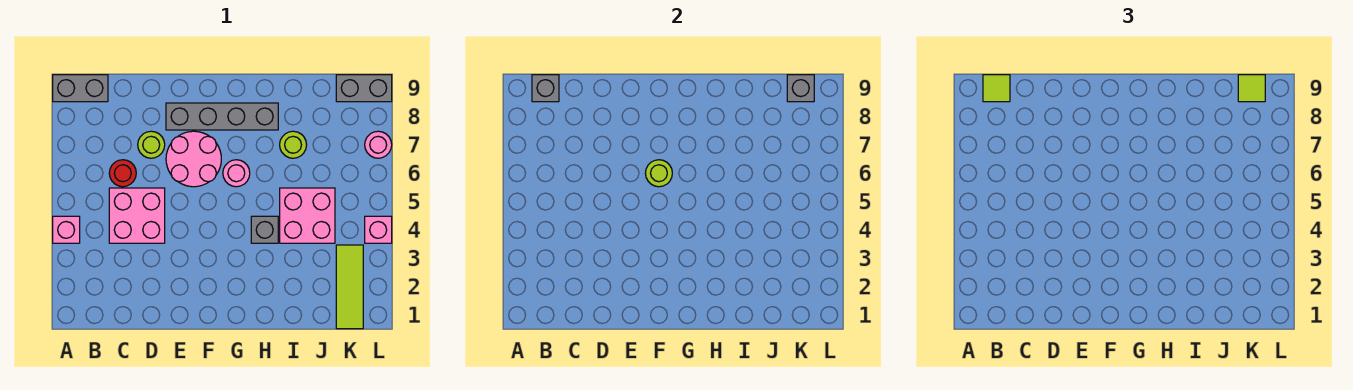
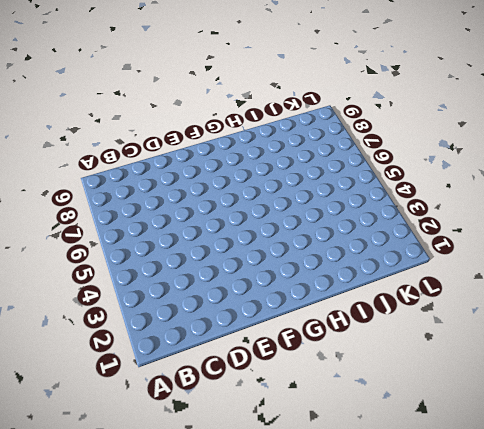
none -> pink 1x1 brick [53,216,80,243]
none -> grey 1x2 brick [53,75,108,102]
none -> pink 2x2 brick [109,188,165,243]

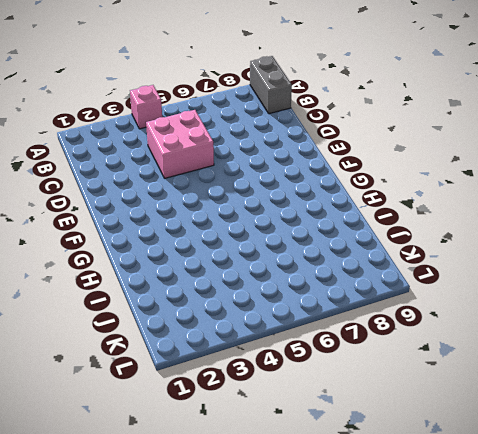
none -> red 1x1 round brick [109,160,136,187]
none -> lime 1x1 round brick [138,131,165,158]
none -> pink 2x2 round brick [166,131,221,187]

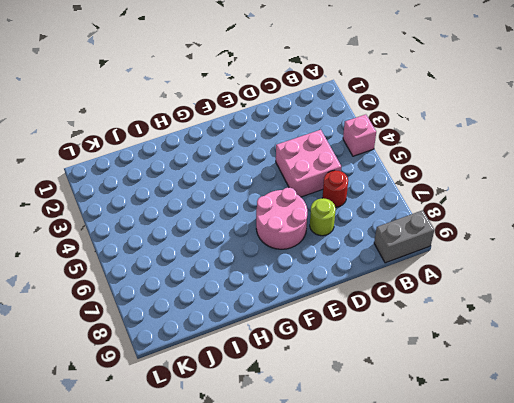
none -> grey 1x4 brick [166,103,278,130]
none -> pink 1x1 round brick [223,160,250,187]
none -> grey 1x1 brick [251,216,278,243]

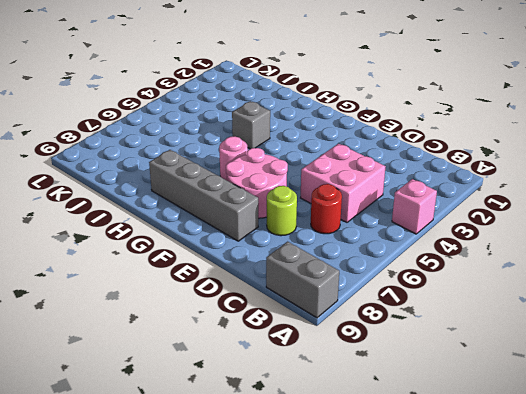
none -> pink 2x2 brick [280,188,335,243]
none -> lime 1x1 round brick [280,131,307,158]
none -> lime 1x3 tile [336,245,363,329]

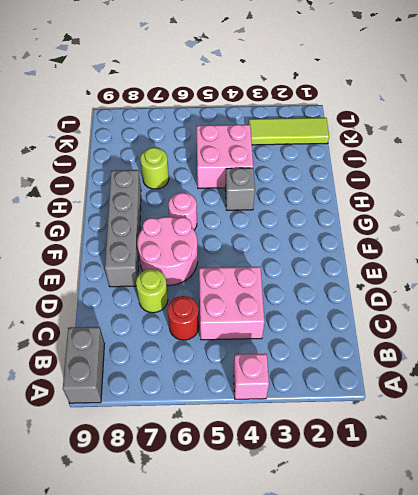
none -> grey 1x2 brick [336,75,392,102]
none -> pink 1x1 brick [365,216,392,243]
none -> pink 1x1 round brick [365,131,392,158]

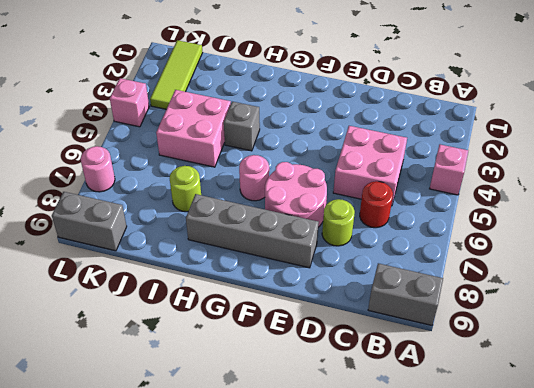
none -> grey 1x1 brick [532,75,559,102]
none -> lime 1x1 round brick [645,160,672,187]
none -> grey 1x1 brick [787,75,814,102]

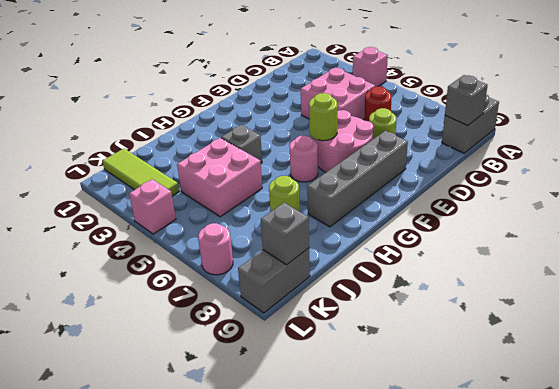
none -> lime 1x1 tile [983,75,1010,102]
none -> lime 1x1 tile [1238,75,1265,102]

